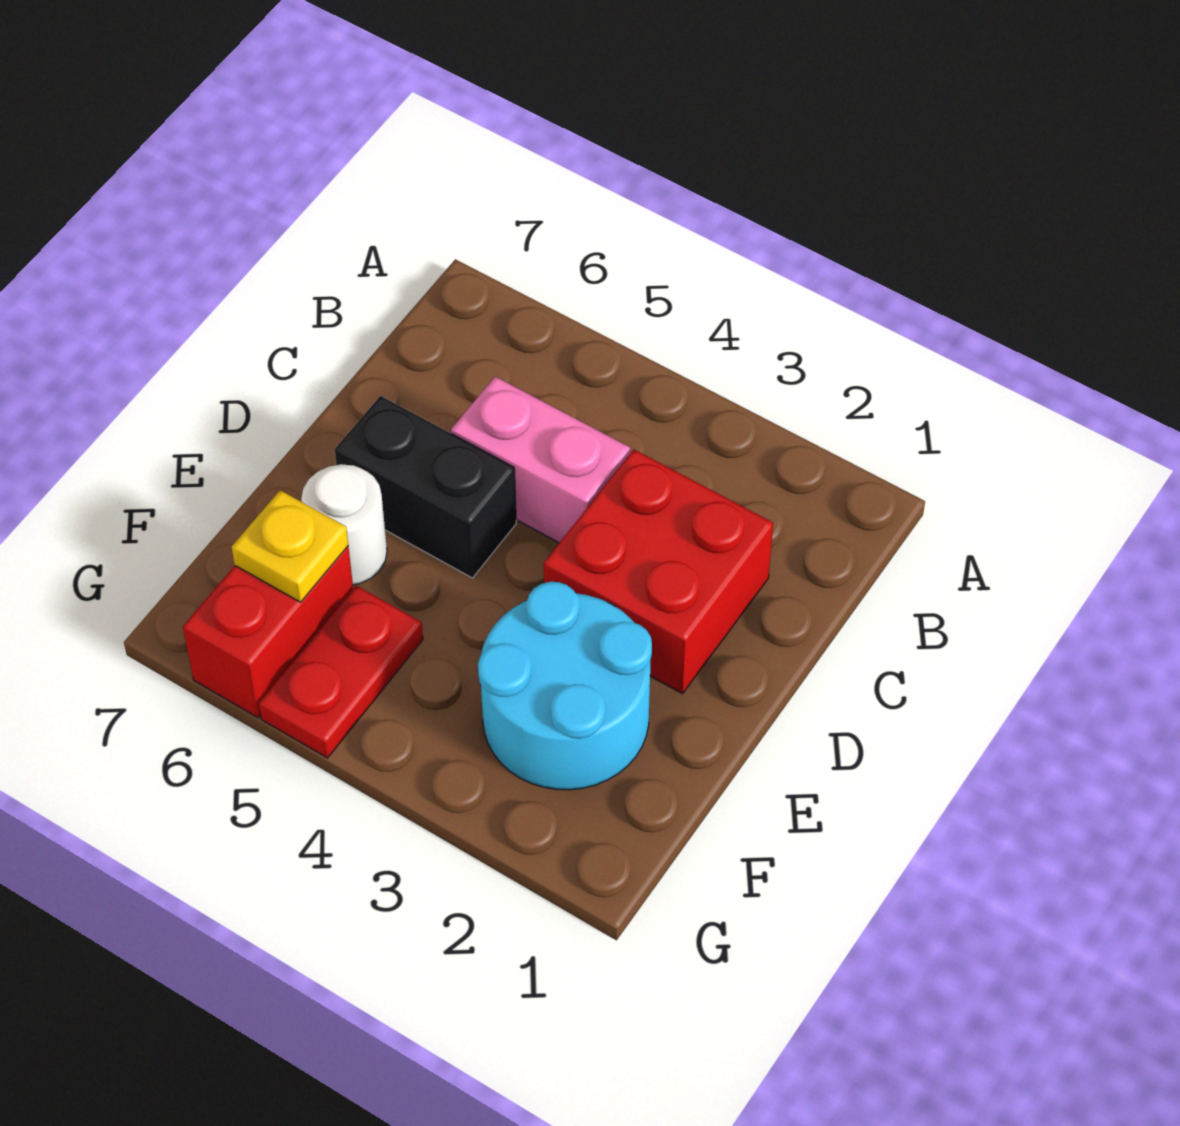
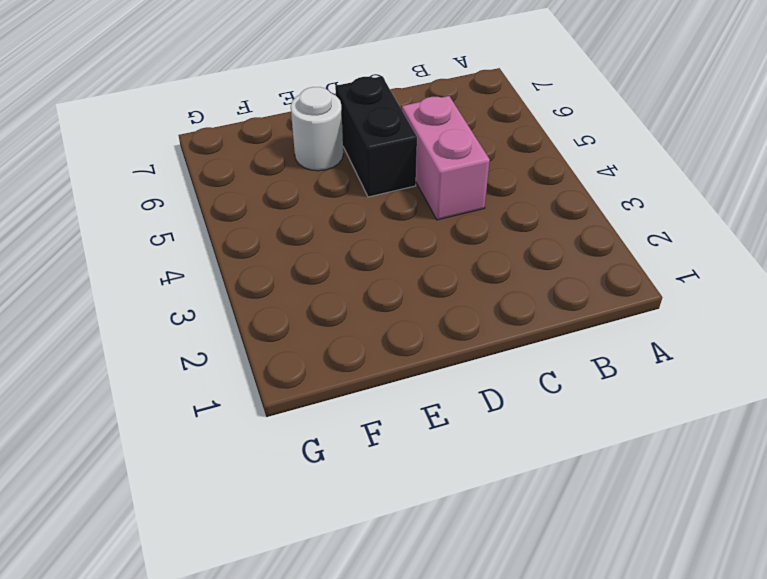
none -> red 2x2 brick [544,450,773,694]
none -> cyan 2x2 round brick [478,582,652,790]

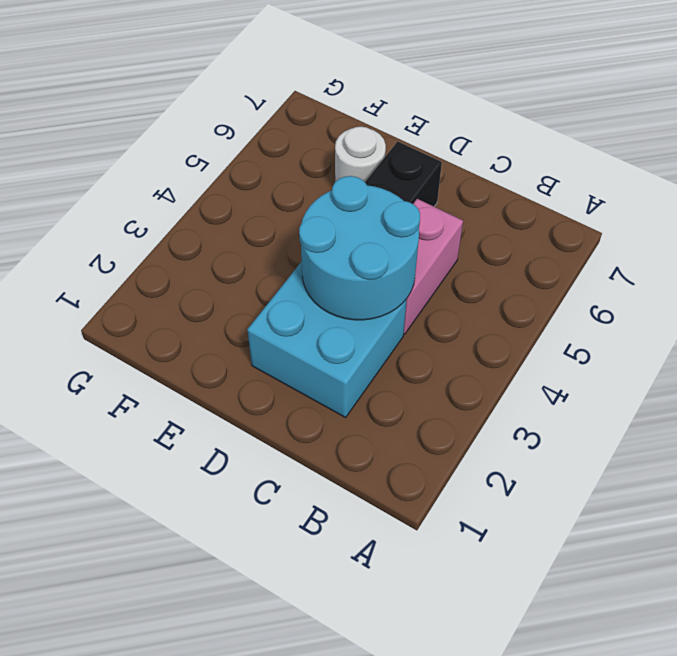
cyan 2x2 brick [247,262,407,417] -> red 2x2 brick [544,450,773,694]
cyan 2x2 round brick [299,176,420,320] -> cyan 2x2 round brick moved to [478,582,652,790]
none -> red 1x2 plate [259,586,423,758]
none -> red 1x2 brick [183,546,353,718]

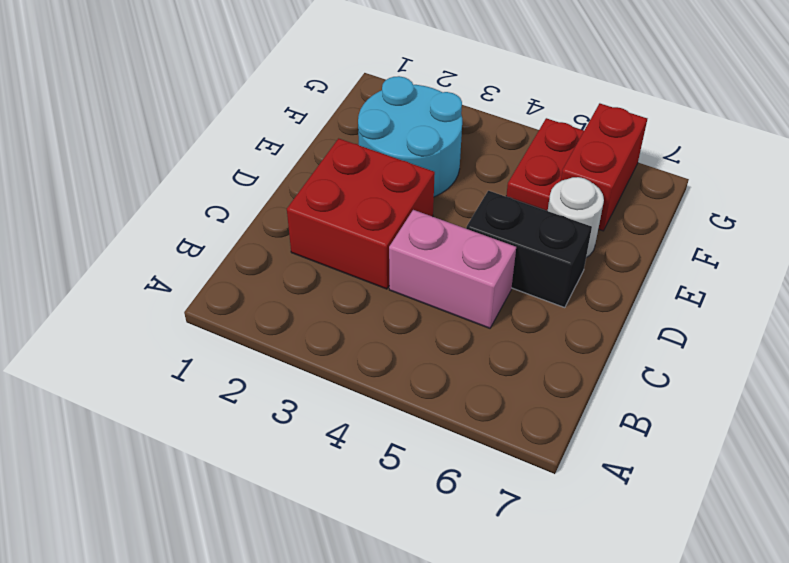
none -> yellow 1x1 plate [232,490,348,602]

